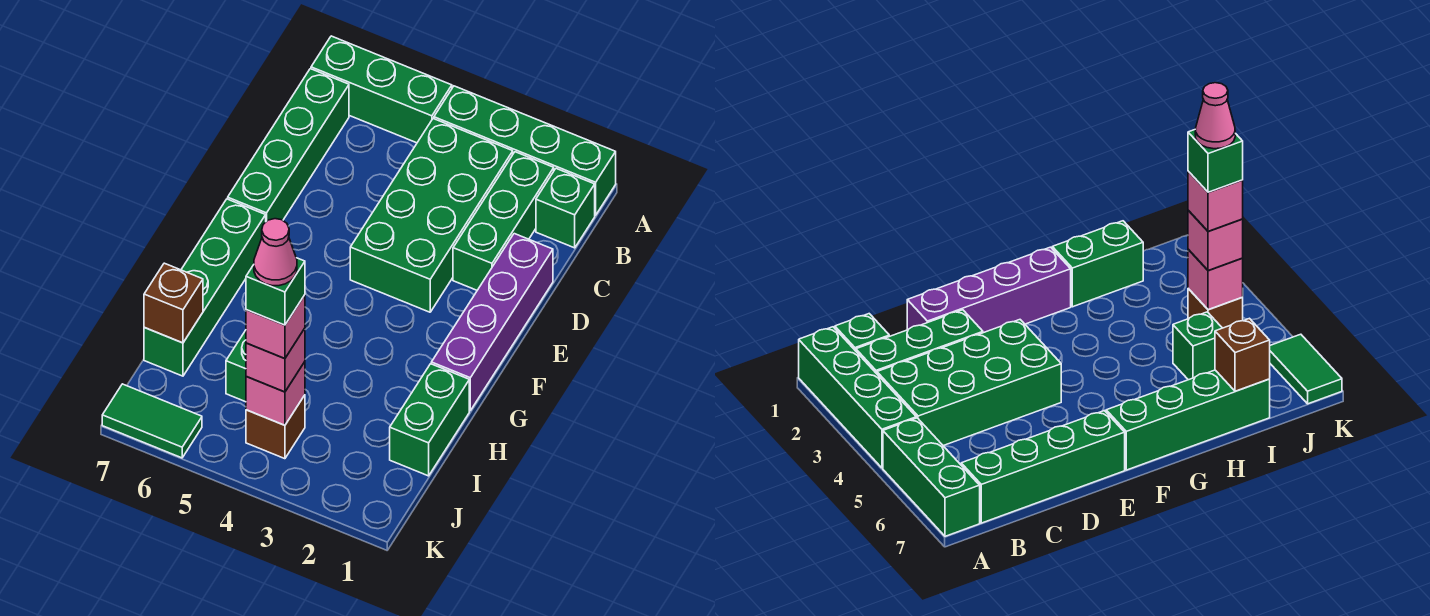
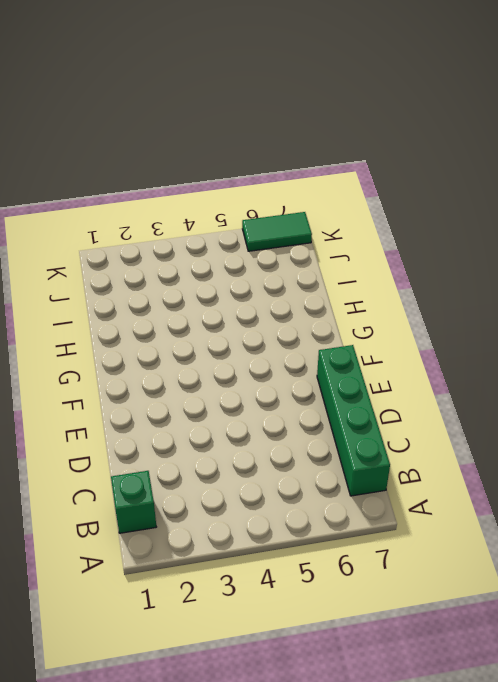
none -> green 1x4 brick [434,86,616,215]
none -> green 1x3 brick [311,36,452,143]
none -> green 1x3 brick [453,152,554,290]

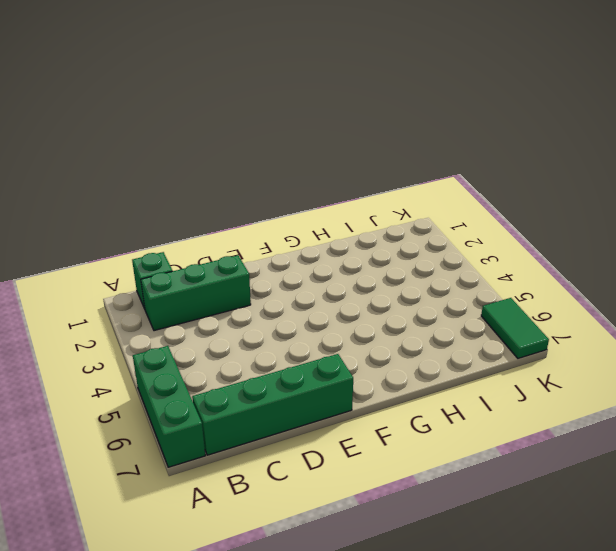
none -> green 1x4 brick [434,86,616,215]
none -> green 2x4 brick [350,119,513,312]
none -> purple 1x4 brick [431,234,553,411]

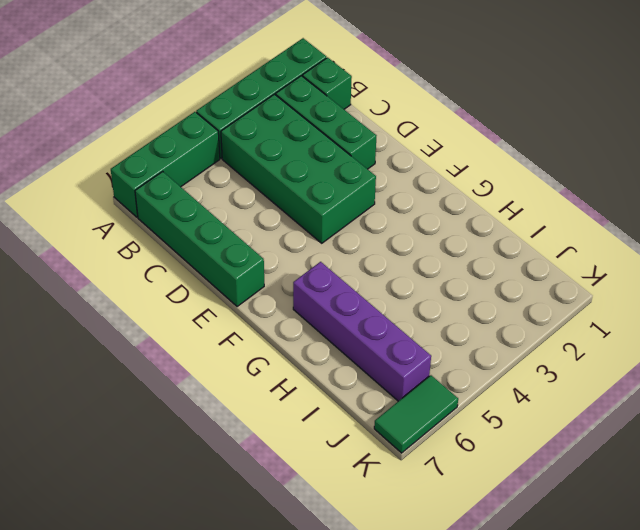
purple 1x4 brick [293,262,431,401] -> purple 1x4 brick moved to [431,234,553,411]
none -> green 1x4 brick [144,199,266,376]
none -> green 1x2 brick [390,364,469,476]
none -> green 1x1 brick [226,330,246,402]

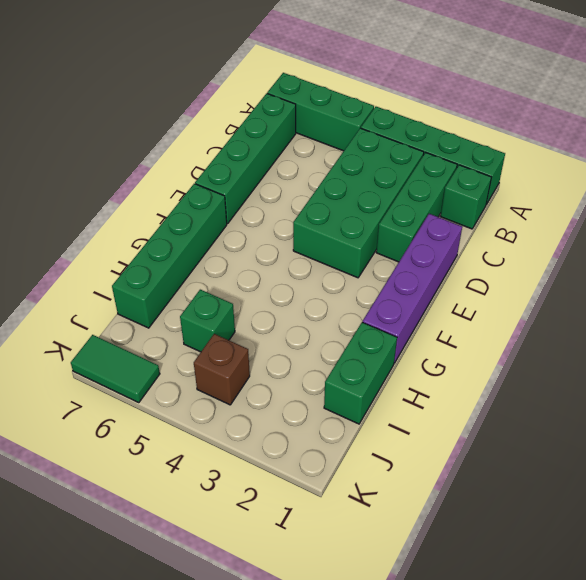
none -> brown 1x1 brick [144,263,203,343]
none -> pink 1x1 brick [246,362,305,425]
none -> pink 1x1 brick [246,328,305,392]

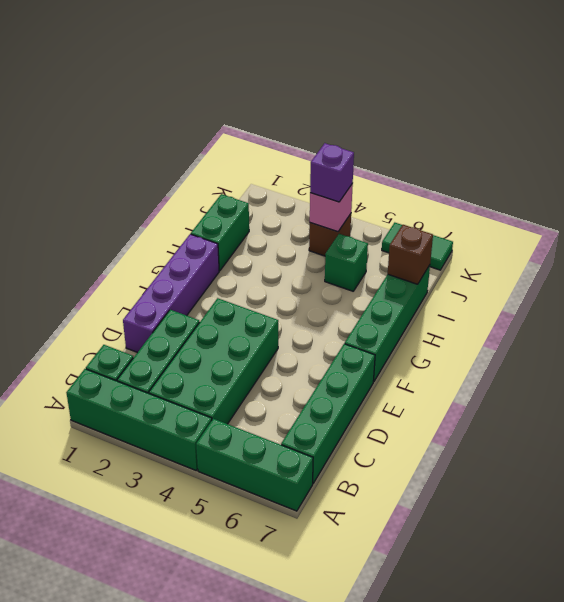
purple 1x1 brick [310,143,354,202] -> pink 1x1 brick [246,328,305,392]
none -> pink 1x1 brick [246,295,305,359]
none -> green 1x1 brick [246,258,305,325]
none -> pink 1x1 cone [254,219,297,286]

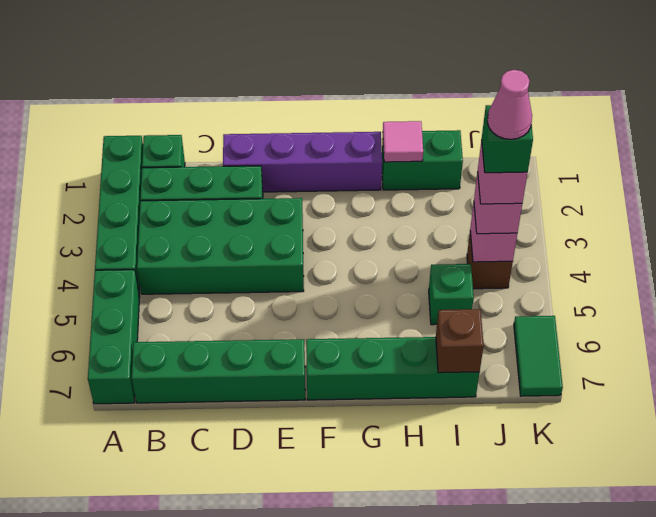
pink 1x1 tile [383,121,423,162] -> none

